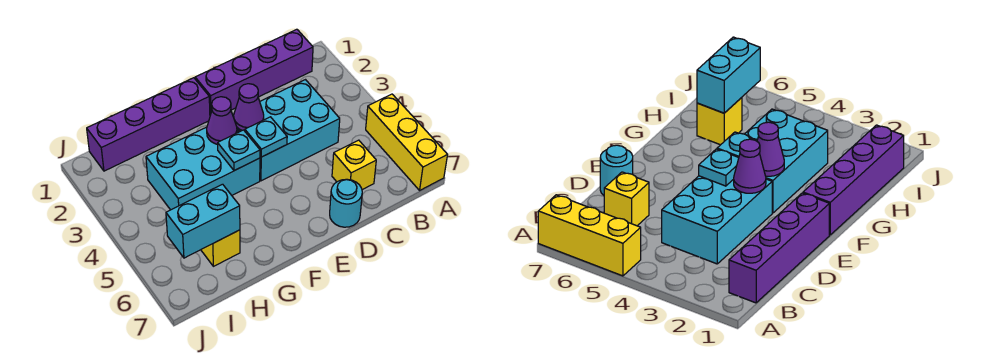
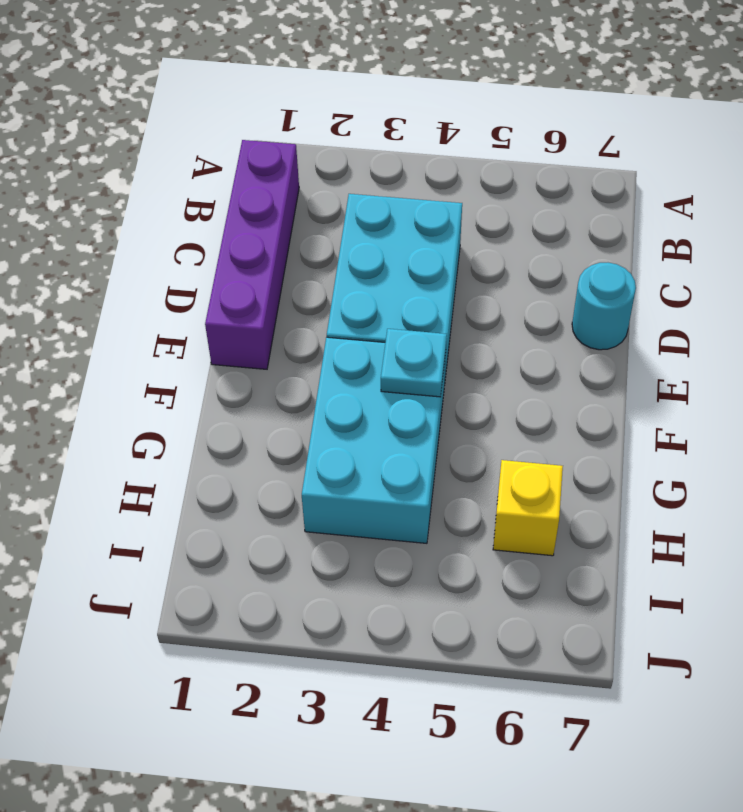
none -> yellow 1x3 brick [366,94,447,190]
none -> yellow 1x1 brick [332,140,376,190]
none -> purple 1x4 brick [87,78,210,171]

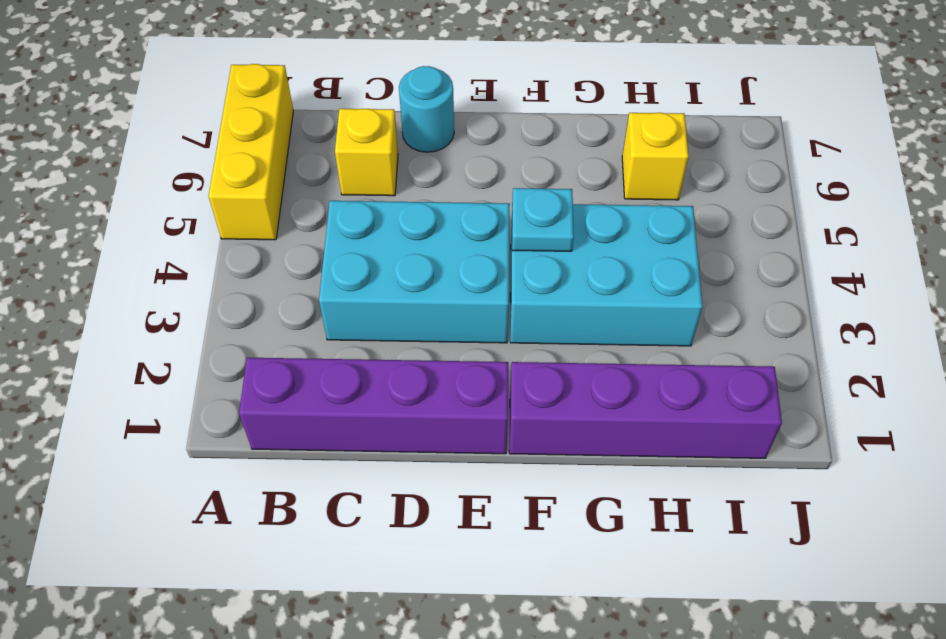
none -> purple 1x1 cone [234,84,264,131]
none -> cyan 1x1 plate [245,117,287,157]
none -> purple 1x1 cone [207,97,237,144]

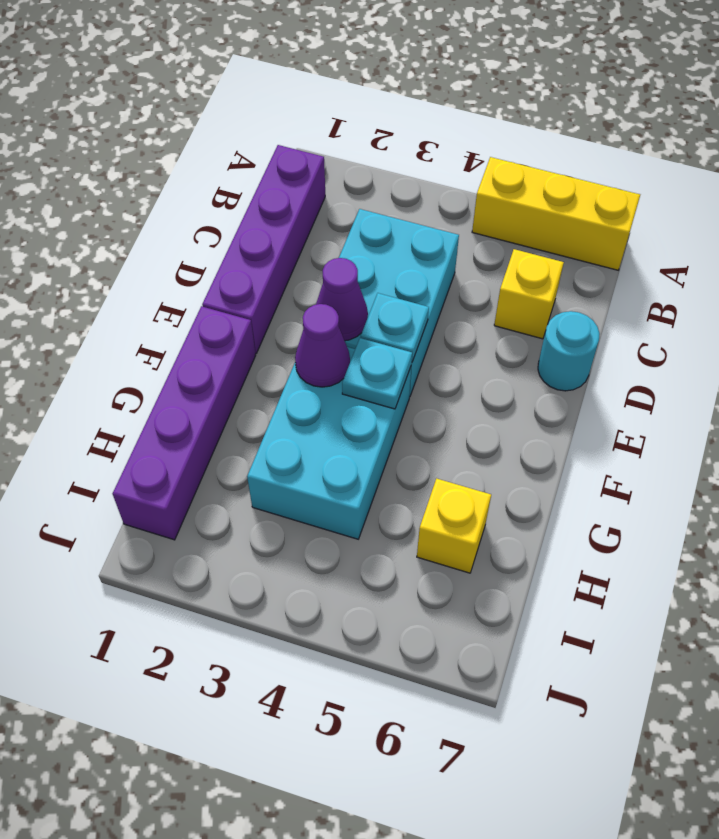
none -> cyan 1x2 brick [166,184,240,258]

